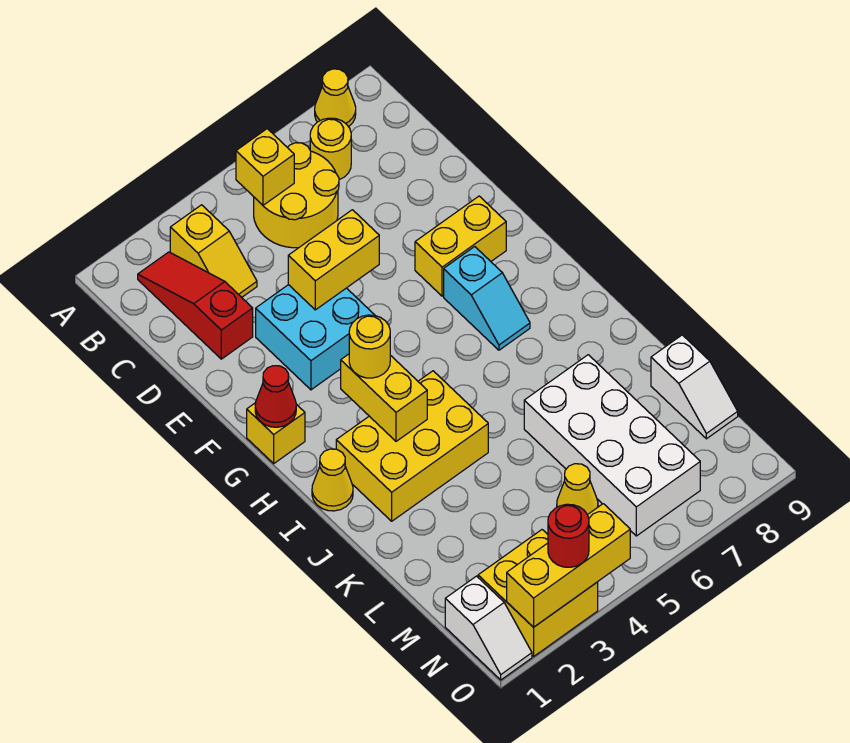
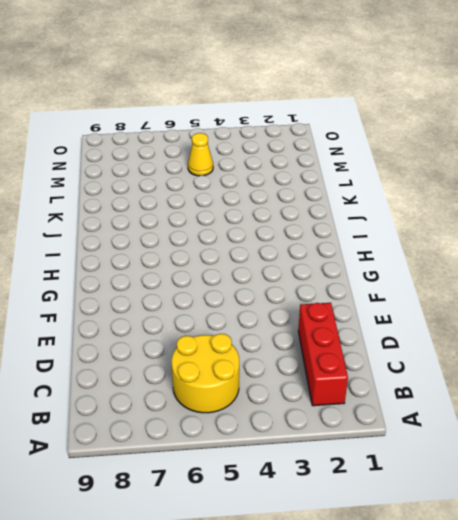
red 1x3 brick [298,303,348,406] -> red 1x3 slope [138,252,253,359]
none -> yellow 1x1 cone [315,69,356,127]
none -> yellow 1x2 slope [170,205,257,297]
none -> yellow 1x1 round brick [310,118,351,180]

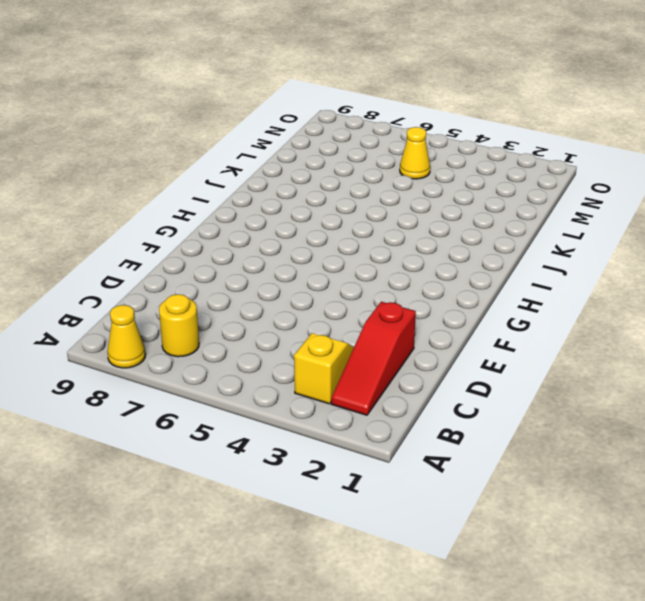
none -> yellow 2x2 round brick [254,143,339,248]
none -> cyan 2x2 brick [256,285,374,390]
none -> yellow 1x2 brick [415,196,506,296]

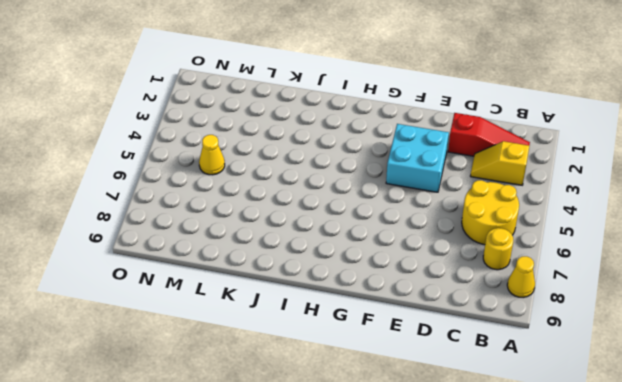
none -> yellow 1x2 brick [415,196,506,296]
none -> yellow 1x1 brick [247,403,305,463]
none -> cyan 1x2 slope [444,247,530,350]

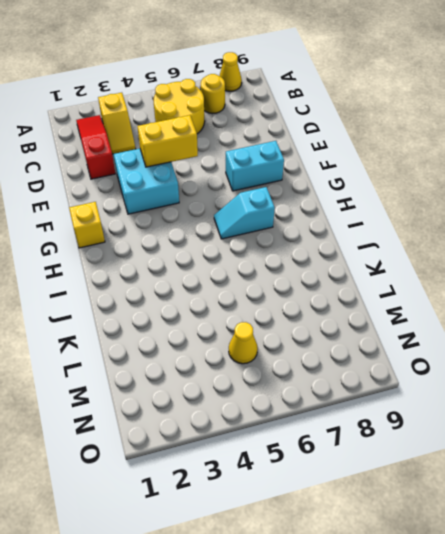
cyan 1x2 brick [226,141,284,191] -> yellow 1x2 brick [415,196,506,296]
cyan 1x2 slope [214,187,275,239] -> cyan 1x2 slope turned to [444,247,530,350]
none -> yellow 1x1 cone [312,449,353,511]
none -> yellow 2x3 brick [336,371,488,521]
none -> white 2x4 brick [524,355,700,536]

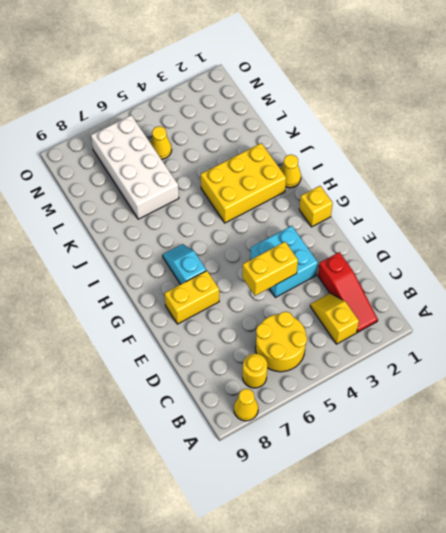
none -> white 1x2 slope [651,335,738,439]
none -> white 1x2 slope [445,576,532,680]
none -> yellow 2x2 brick [478,530,598,656]

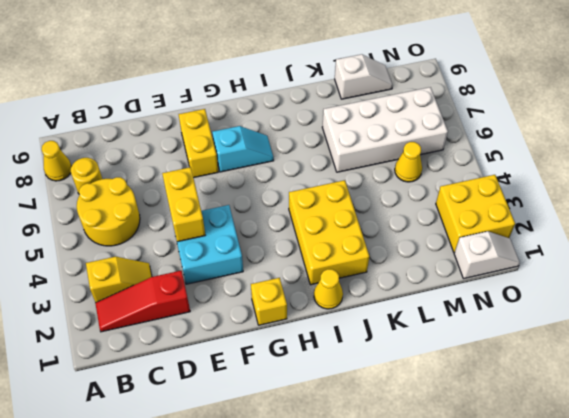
none -> yellow 1x1 brick [236,129,294,205]
none -> red 1x1 cone [255,366,296,427]
none -> yellow 1x2 brick [341,354,427,441]

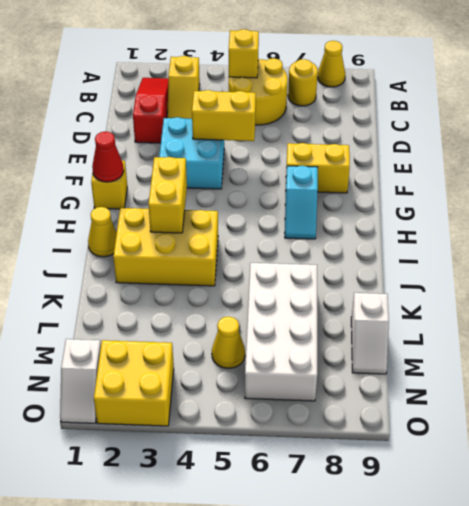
none -> yellow 1x3 brick [507,504,630,627]
none -> yellow 1x1 round brick [349,315,390,378]
none -> red 1x1 round brick [548,504,589,567]

